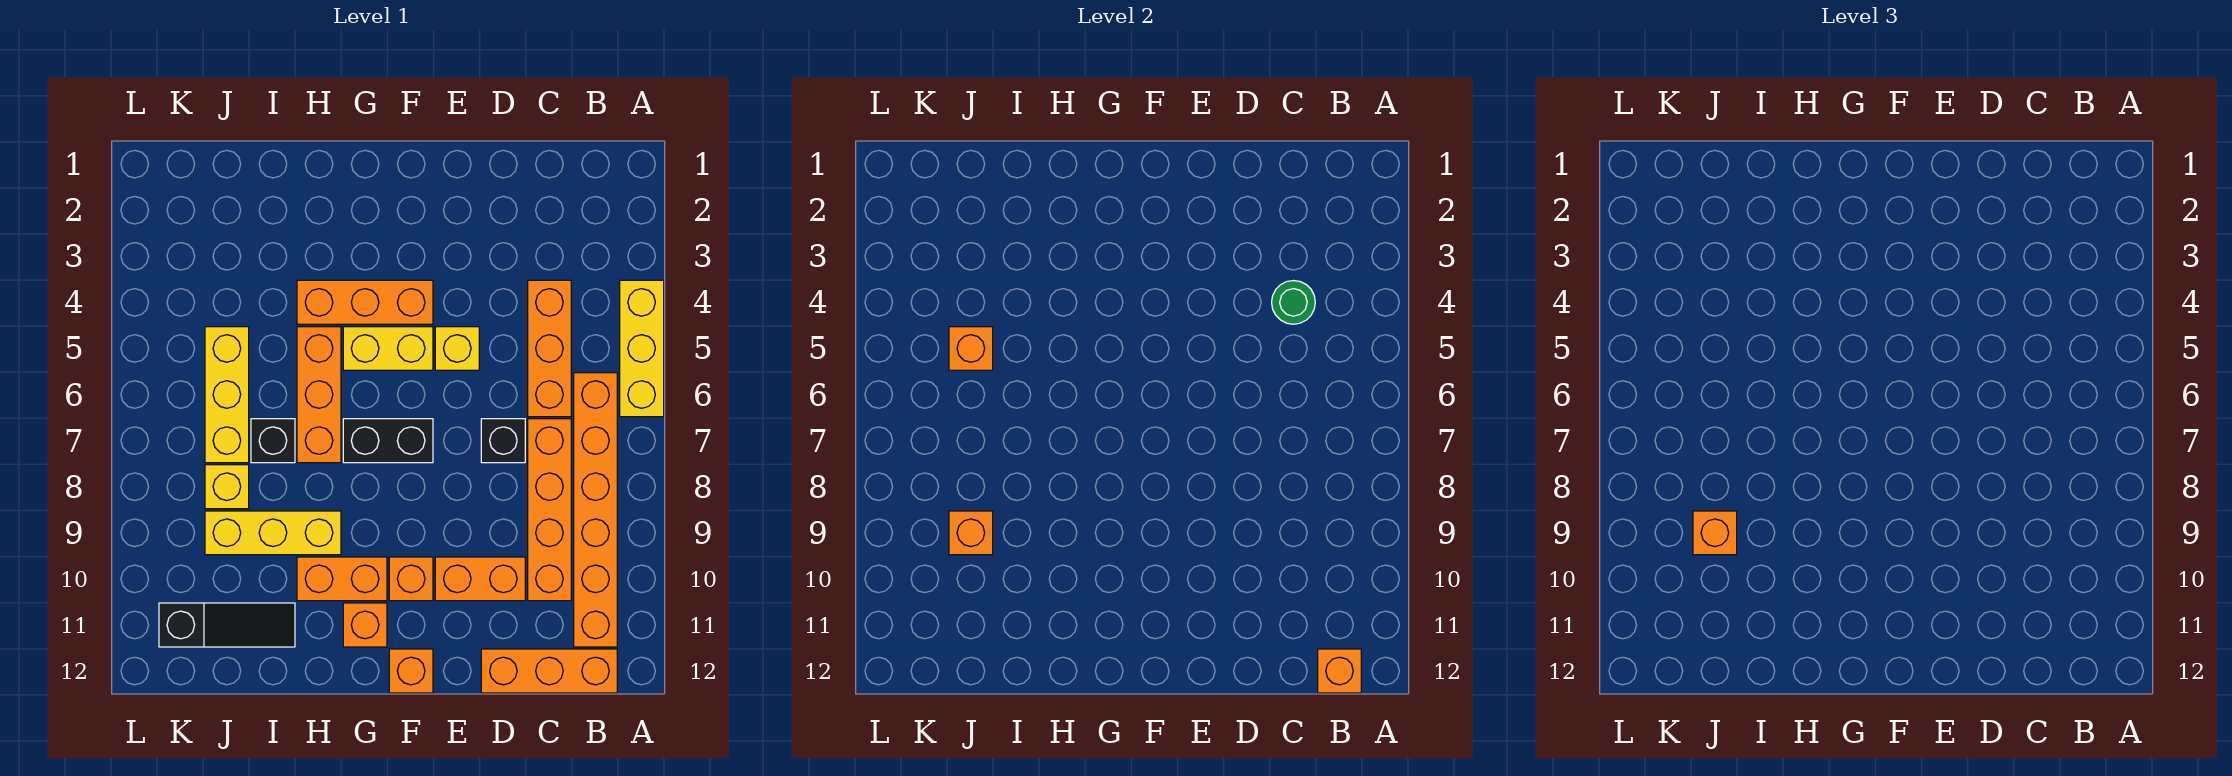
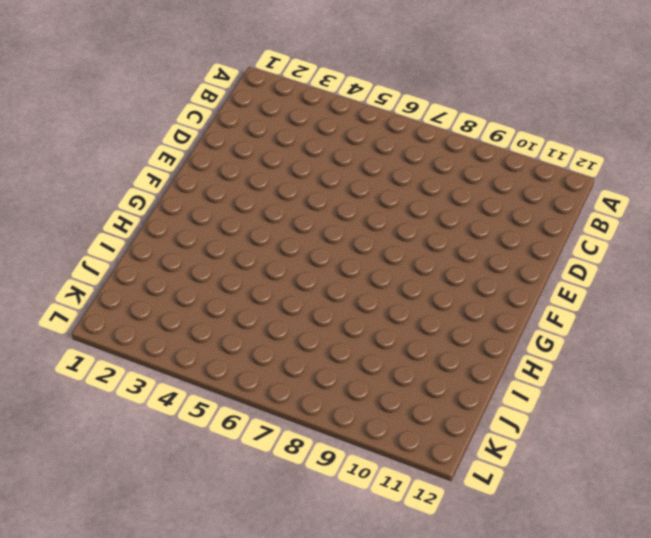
none -> yellow 1x3 brick [620,280,664,417]
none -> orange 1x6 brick [574,373,617,647]
none -> orange 1x3 brick [481,649,617,693]

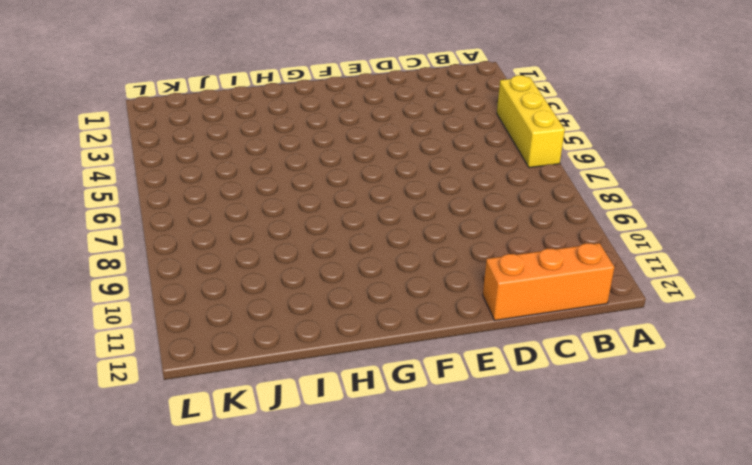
none -> orange 1x6 brick [574,373,617,647]
none -> orange 1x3 brick [528,280,571,417]
none -> orange 1x4 brick [528,419,571,601]

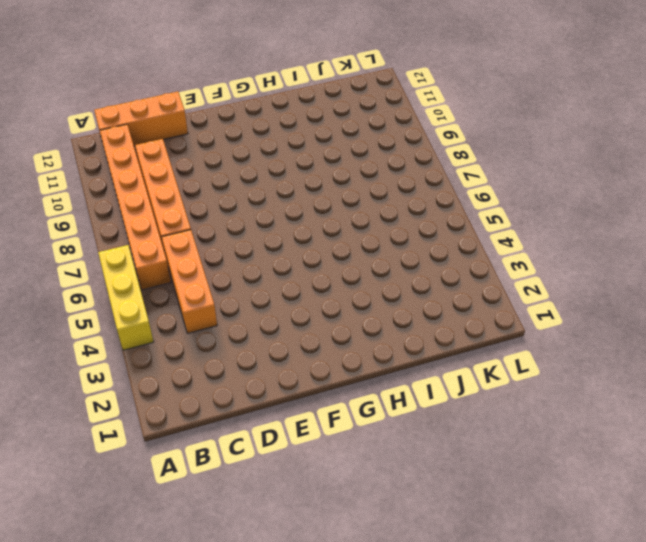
none -> black 1x1 brick [481,419,525,463]
none -> orange 1x2 brick [435,557,525,601]
none -> yellow 1x1 brick [435,327,479,370]

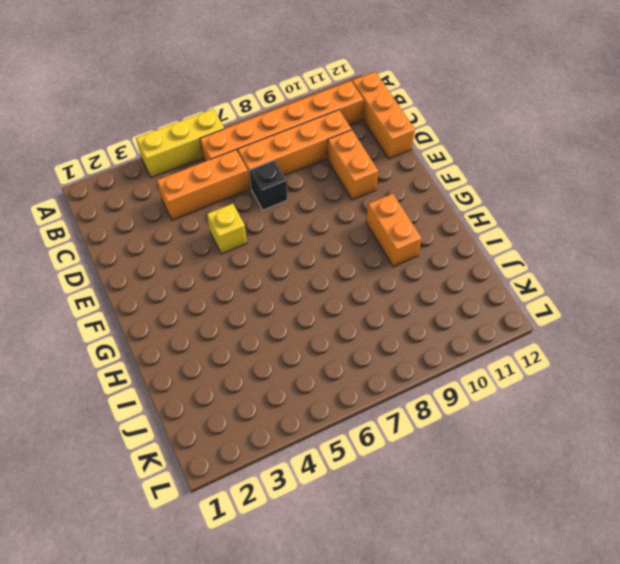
none -> orange 1x3 brick [297,280,433,324]
none -> yellow 1x2 brick [343,327,433,370]
none -> black 1x2 brick [343,419,433,463]

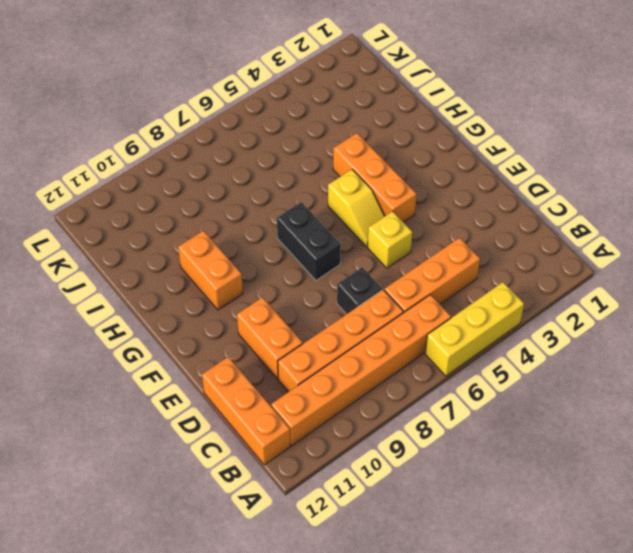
yellow 1x2 slope [328,169,385,247] -> yellow 1x2 brick [343,327,433,370]
none -> orange 1x1 brick [389,557,433,601]
none -> orange 1x1 brick [389,649,433,693]
none -> orange 1x1 brick [343,603,387,647]

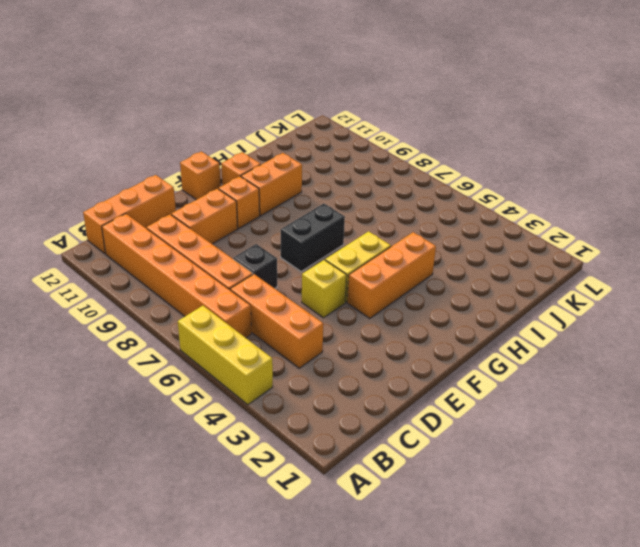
none -> orange 1x3 brick [297,327,341,463]
none -> yellow 1x3 brick [205,511,341,555]
none -> black 1x1 brick [251,419,295,463]

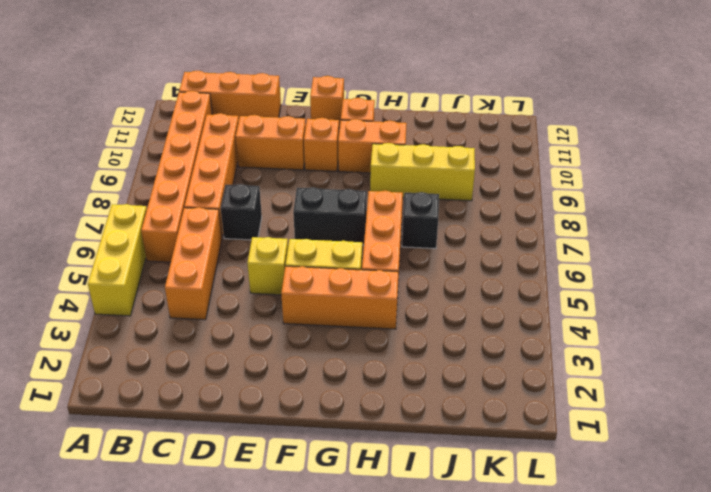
none -> black 1x3 slope [159,603,295,647]
none -> yellow 1x3 brick [205,327,249,463]
none -> yellow 1x1 brick [205,465,249,509]

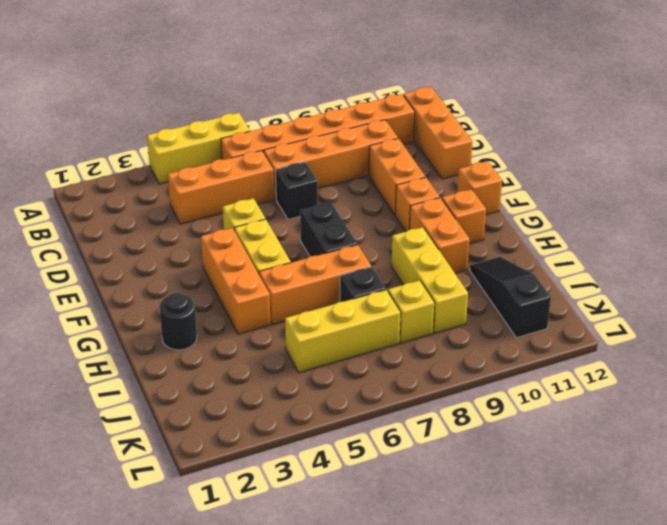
black 1x1 round brick [159,293,197,350] -> none
none -> orange 1x1 brick [1318,649,1361,693]
none -> green 1x1 round brick [1272,281,1315,324]
none -> orange 1x1 brick [949,327,993,370]

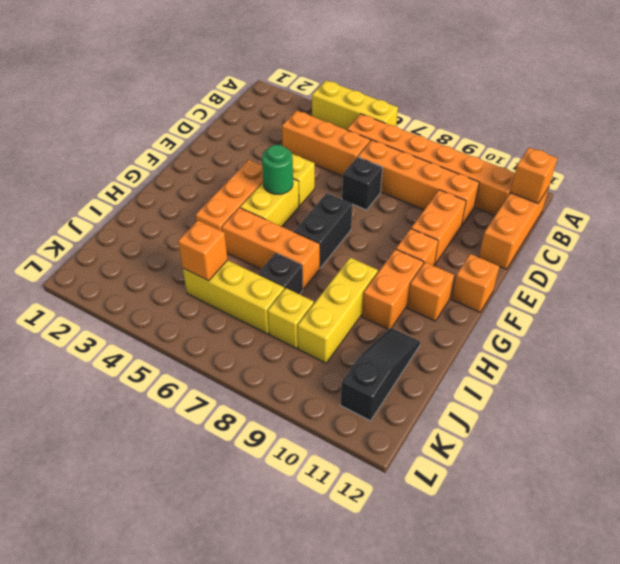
green 1x1 round brick [262,145,293,194] -> green 1x1 round brick moved to [1272,281,1315,324]
none -> orange 1x1 brick [949,511,993,555]
none -> orange 1x1 brick [1693,511,1737,555]

